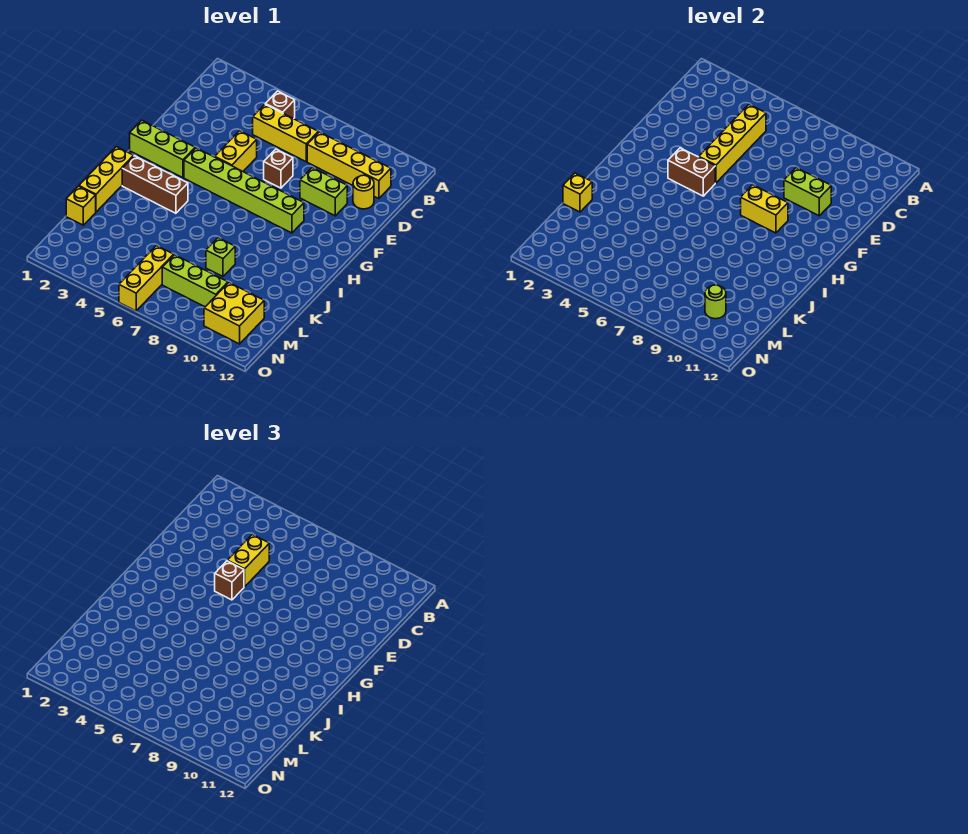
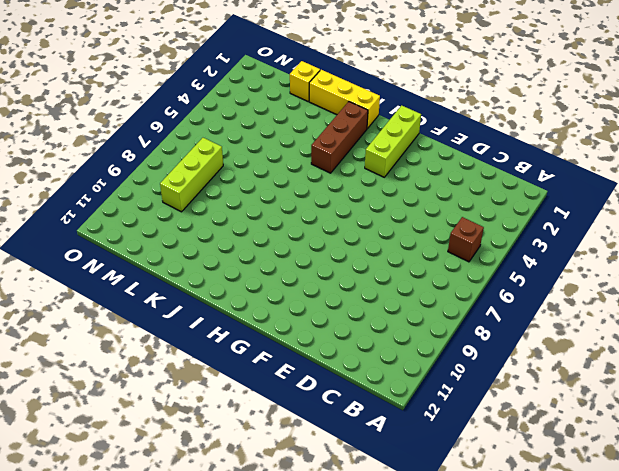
none -> yellow 1x3 brick [253,104,318,162]
none -> yellow 1x4 brick [307,132,391,199]
none -> yellow 1x1 round brick [353,175,374,209]

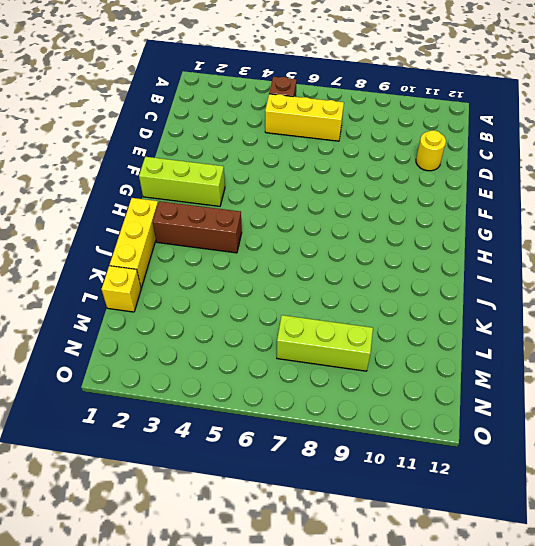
none -> yellow 1x4 brick [307,132,391,199]
none -> yellow 1x2 brick [215,131,257,171]
none -> brown 1x1 brick [264,149,293,188]

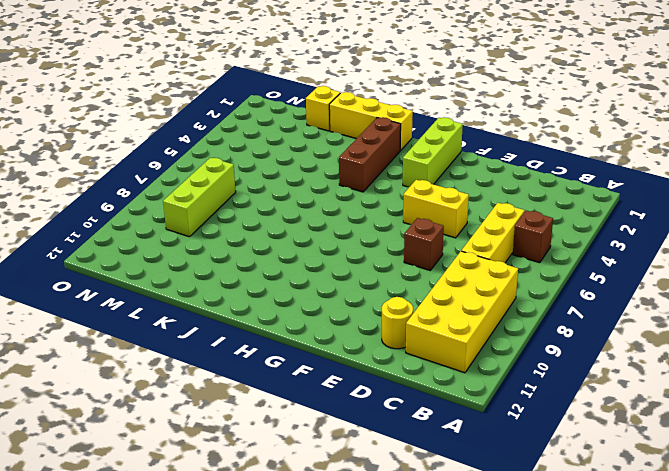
yellow 2x4 brick [406,251,518,373] -> yellow 1x4 brick [307,132,391,199]
none -> lime 1x2 brick [300,168,347,216]
none -> lime 1x6 brick [184,148,304,233]
none -> lime 1x1 brick [206,238,235,277]

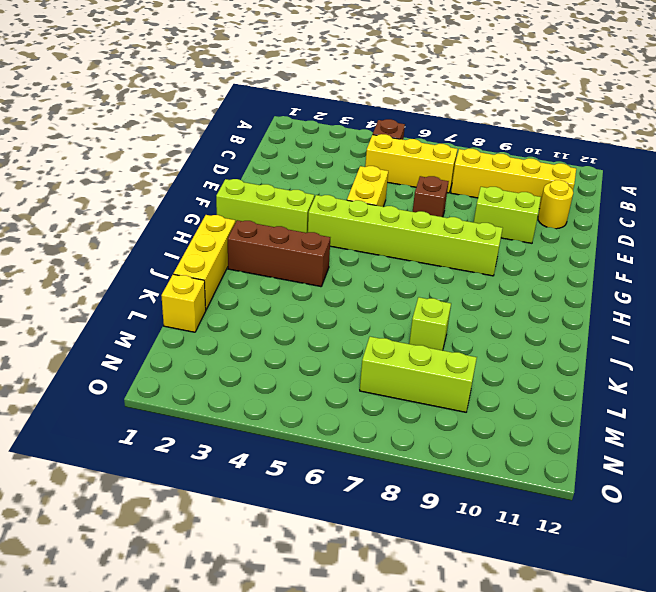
none -> yellow 1x3 brick [119,246,174,311]
none -> yellow 2x2 brick [204,283,264,344]
none -> yellow 1x4 brick [699,104,766,183]

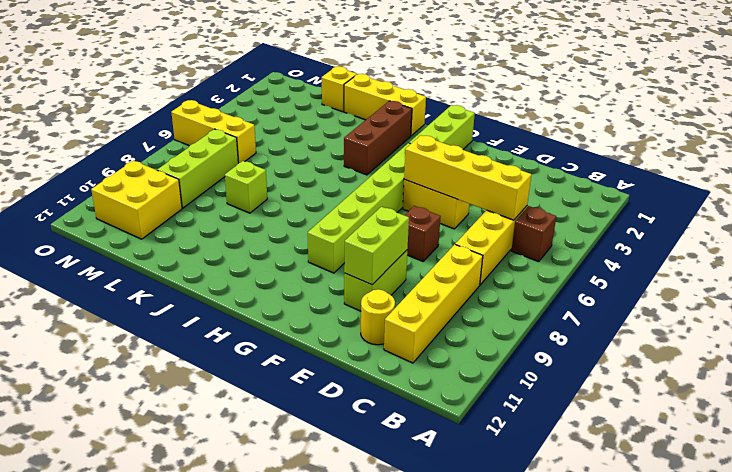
none -> brown 1x2 brick [668,148,715,196]
none -> yellow 1x2 brick [741,185,788,233]
none -> yellow 1x1 brick [563,173,592,212]

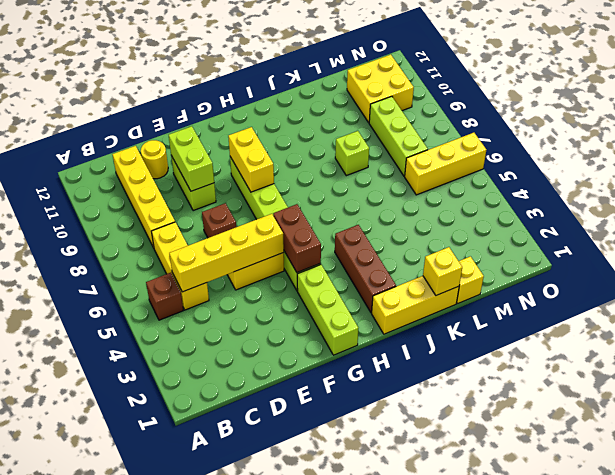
none -> lime 1x1 round brick [705,285,726,319]
none -> yellow 1x2 brick [227,535,269,587]
none -> brown 1x1 brick [215,561,244,600]

